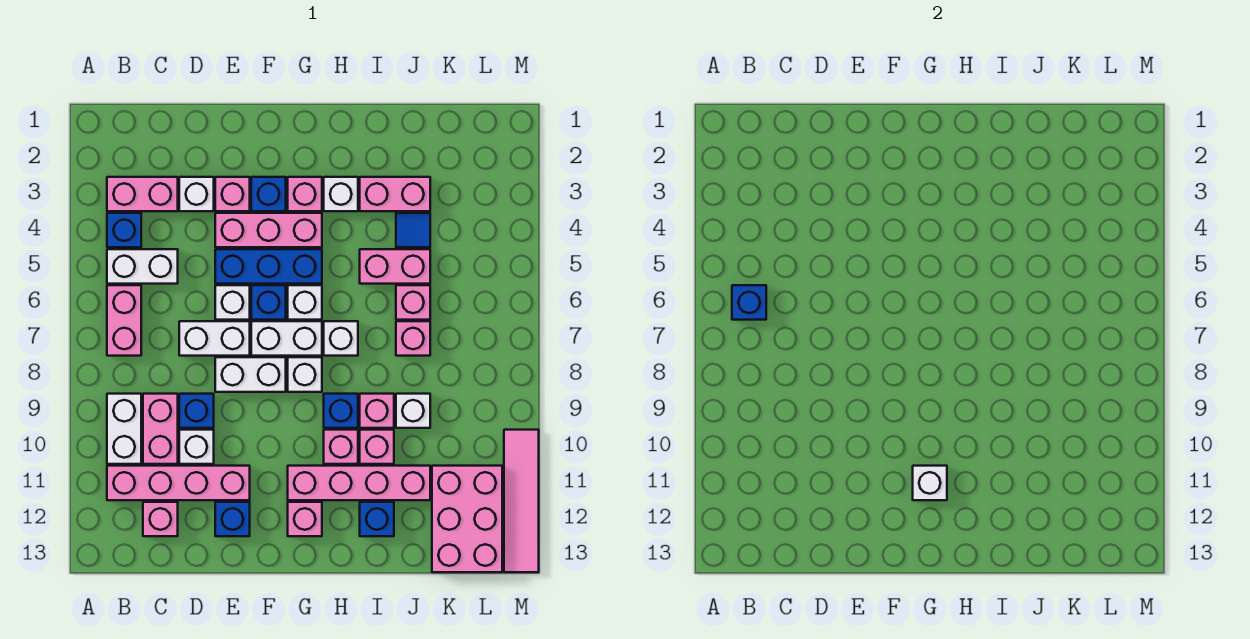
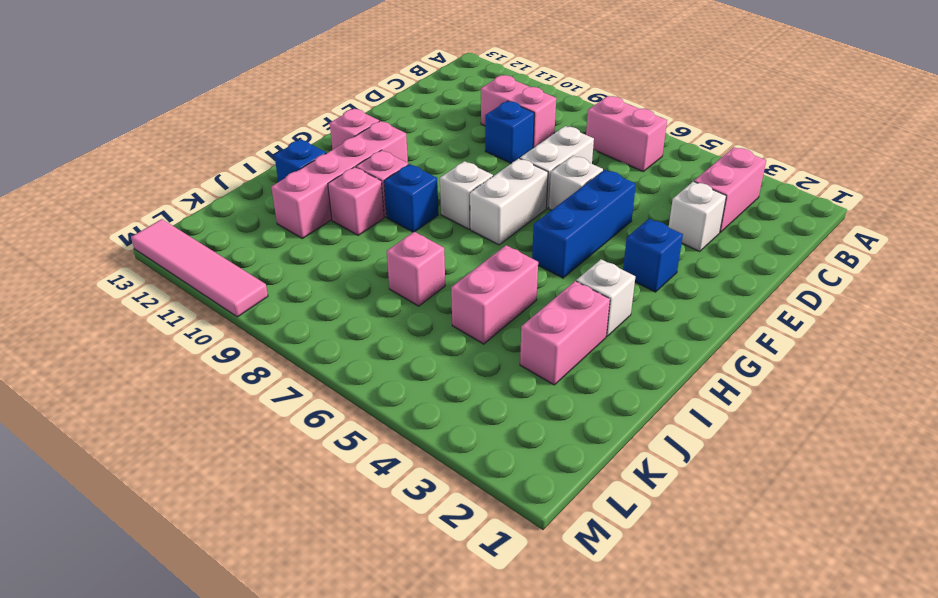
none -> blue 1x1 brick [107,213,141,247]
none -> white 1x2 brick [107,249,178,284]
none -> white 1x2 brick [107,394,141,464]
none -> pink 1x4 brick [107,466,250,500]

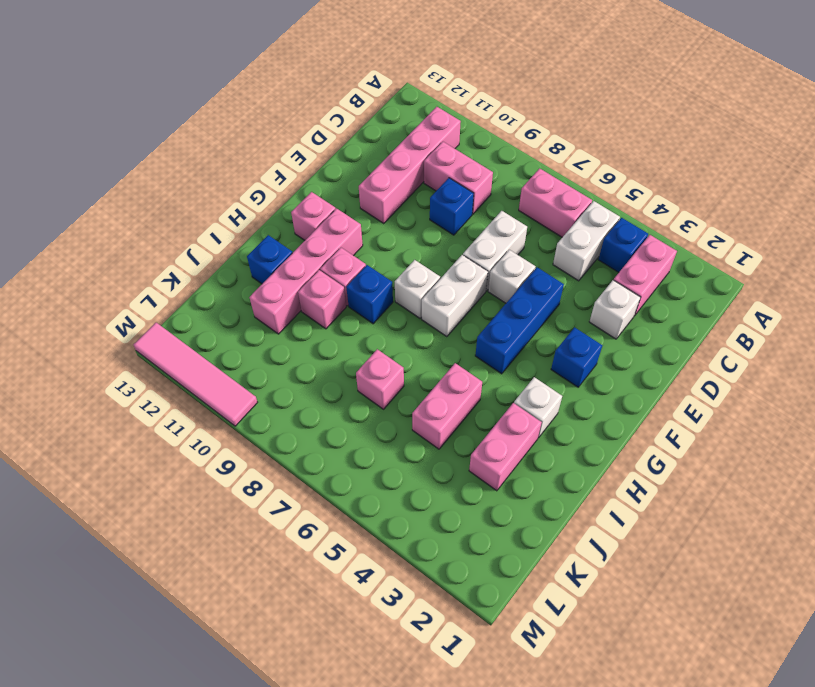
none -> white 1x2 brick [107,394,141,464]
none -> pink 1x1 brick [143,502,178,536]
none -> white 1x1 brick [179,430,214,464]
none -> pink 1x1 brick [215,177,250,211]

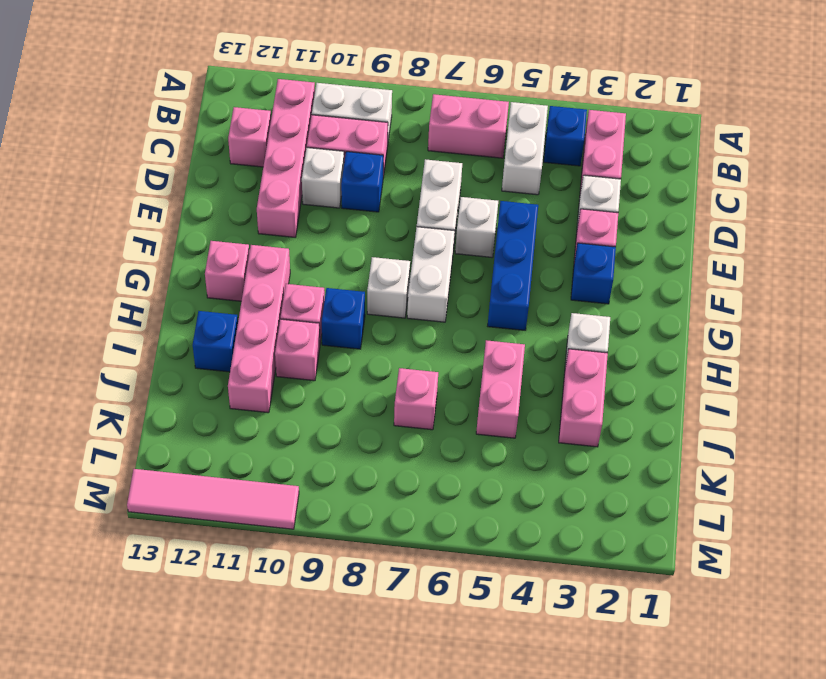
none -> pink 1x3 brick [215,213,322,247]
none -> white 1x2 brick [215,357,286,392]
none -> blue 1x1 brick [215,502,250,536]
none -> blue 1x1 brick [251,285,286,320]

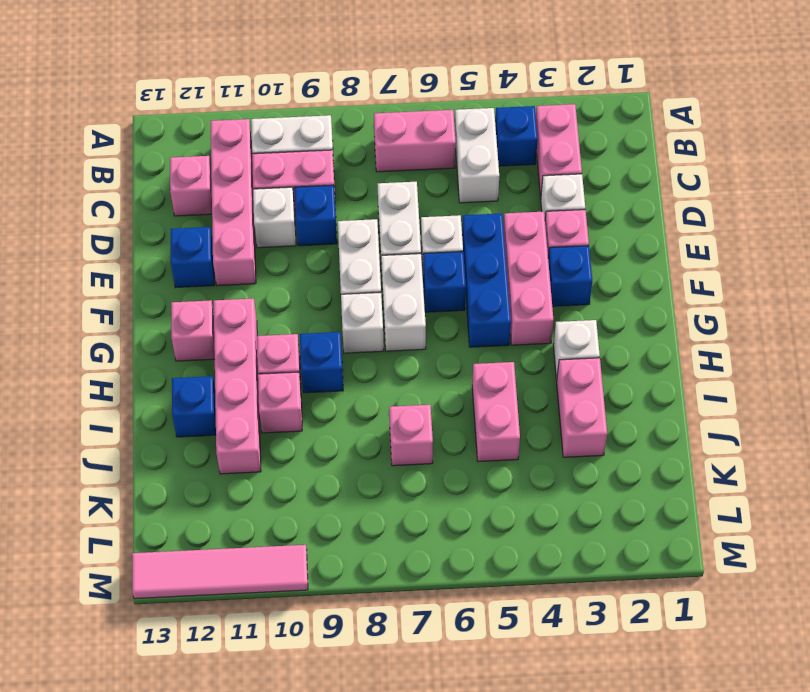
none -> pink 1x1 brick [288,177,322,211]
none -> white 1x1 brick [288,285,322,320]
none -> white 1x1 brick [324,321,358,356]
none -> pink 1x1 brick [360,394,394,428]

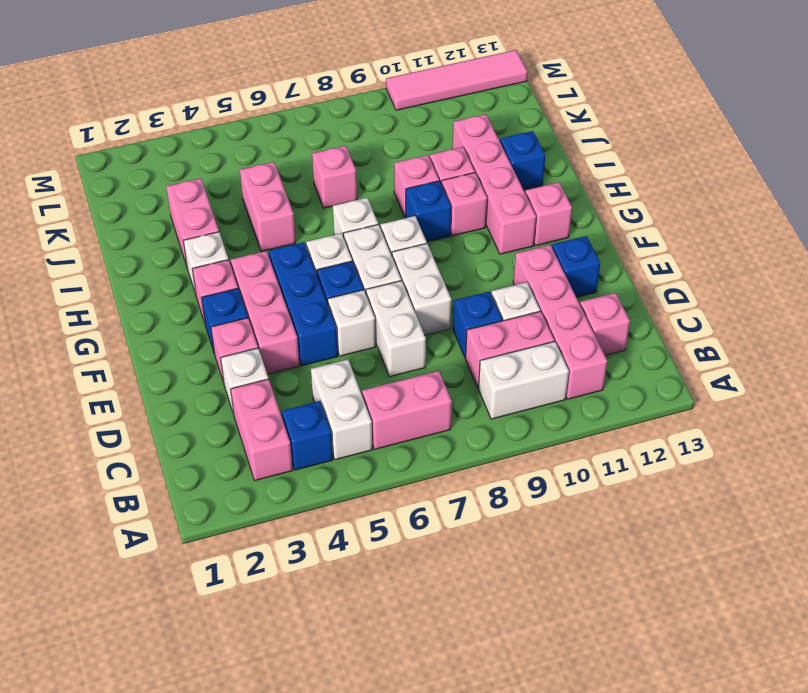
none -> blue 1x1 tile [396,213,430,247]
none -> pink 1x1 brick [396,285,430,320]
none -> white 1x1 brick [396,394,430,428]
none -> pink 2x3 brick [432,466,502,572]

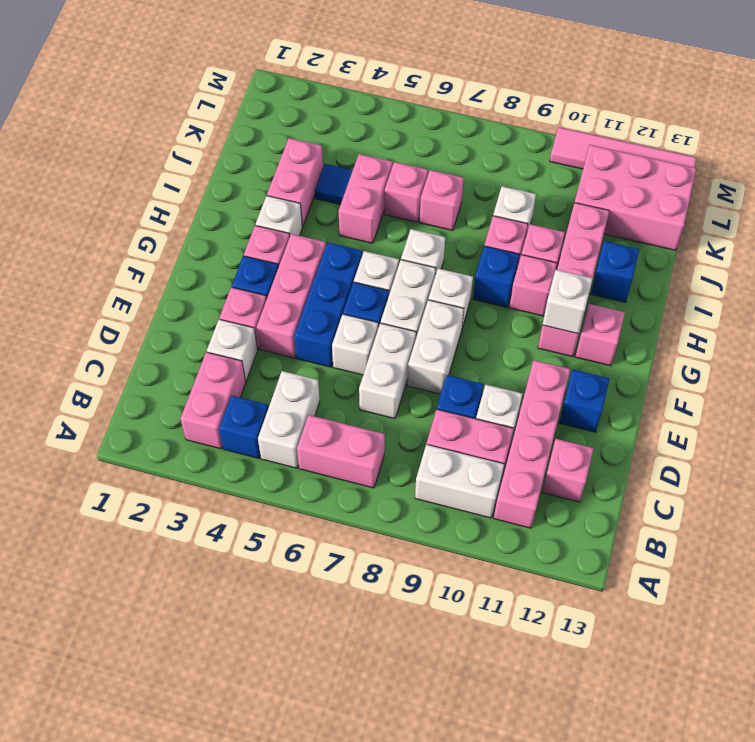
none -> blue 1x1 brick [732,285,766,320]

